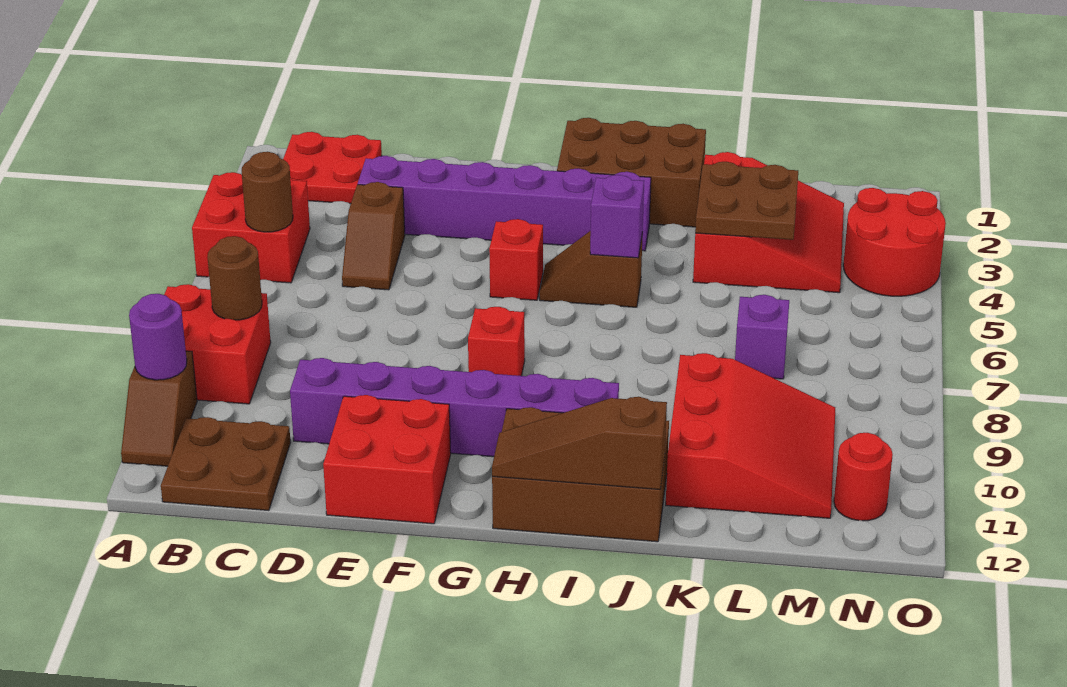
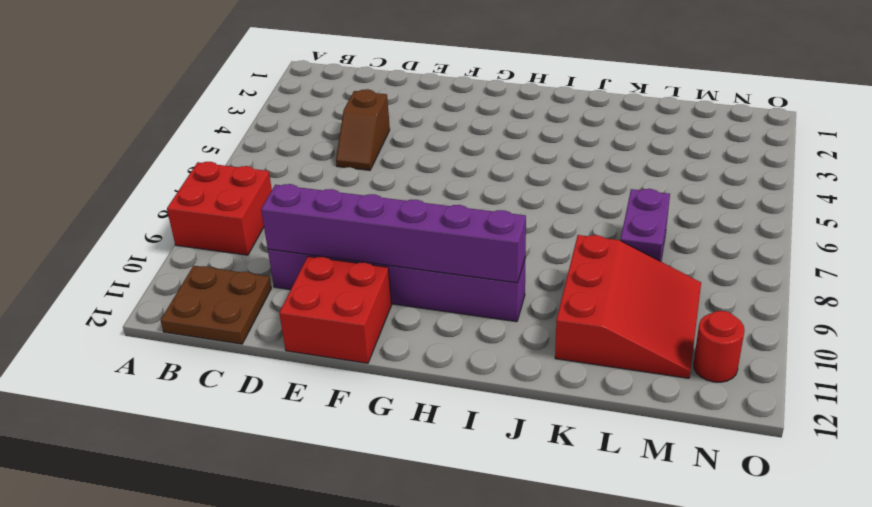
purple 1x6 brick [261,184,526,283] -> purple 1x6 brick moved to [358,156,651,251]
purple 1x2 brick [621,189,670,261] -> purple 1x1 brick [735,295,789,379]
none -> red 2x2 brick [192,172,310,283]
none -> brown 1x2 slope [121,351,197,466]
none -> red 2x2 plate [283,132,382,204]

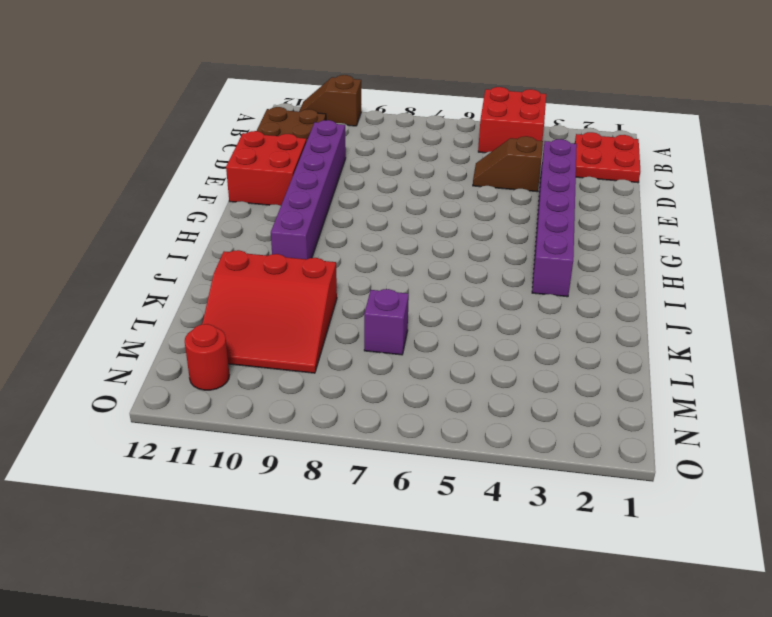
none -> red 2x2 brick [164,284,271,404]
none -> red 1x1 brick [489,219,543,300]
none -> red 1x1 brick [468,306,525,376]

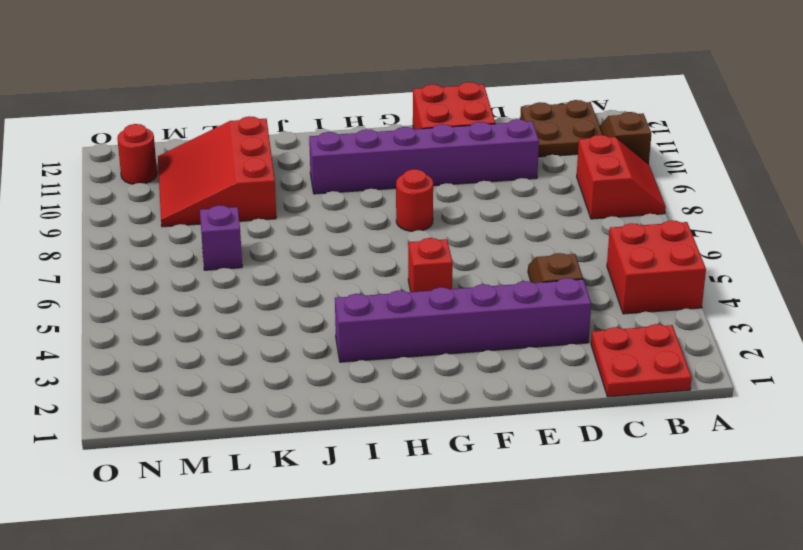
red 2x2 slope [577,135,666,219] -> red 2x2 brick [164,284,271,404]
red 1x1 round brick [396,169,433,231] -> red 1x1 brick [468,306,525,376]
none -> brown 2x3 brick [557,118,706,227]
none -> brown 1x2 slope [540,231,643,307]
none -> brown 2x3 brick [492,407,669,542]

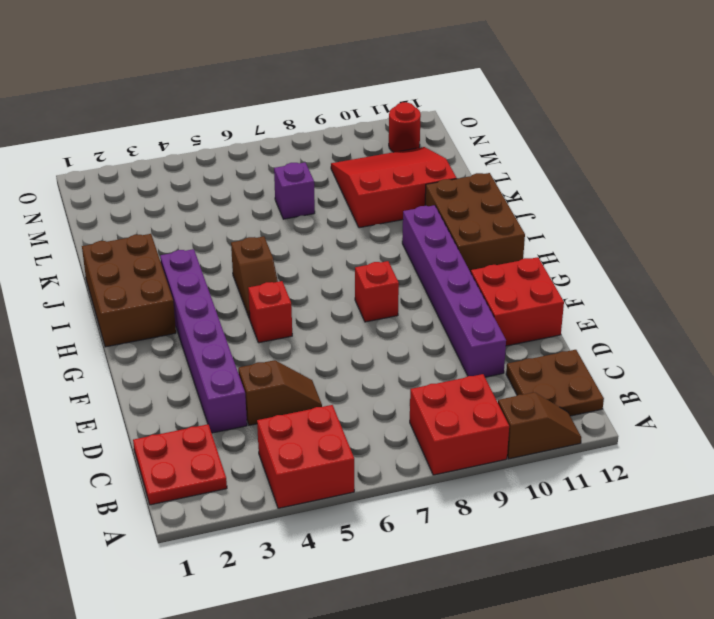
none -> red 3x3 slope [693,152,844,293]
none -> red 2x2 round brick [843,188,946,296]
none -> purple 1x1 round brick [129,294,187,380]

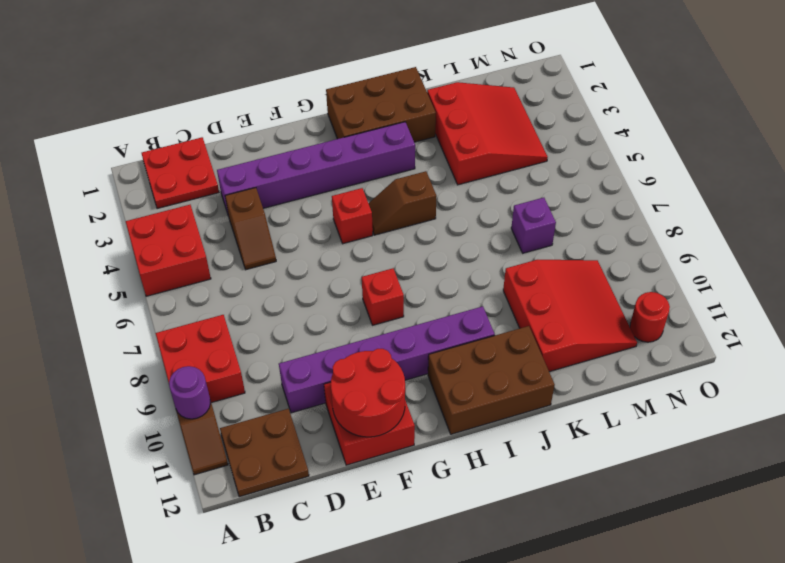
red 2x2 round brick [331,349,405,437] -> red 2x2 round brick moved to [843,188,946,296]
none -> brown 1x1 round brick [242,152,293,232]
none -> brown 1x1 round brick [207,236,262,320]
none -> brown 1x3 slope [492,397,667,489]

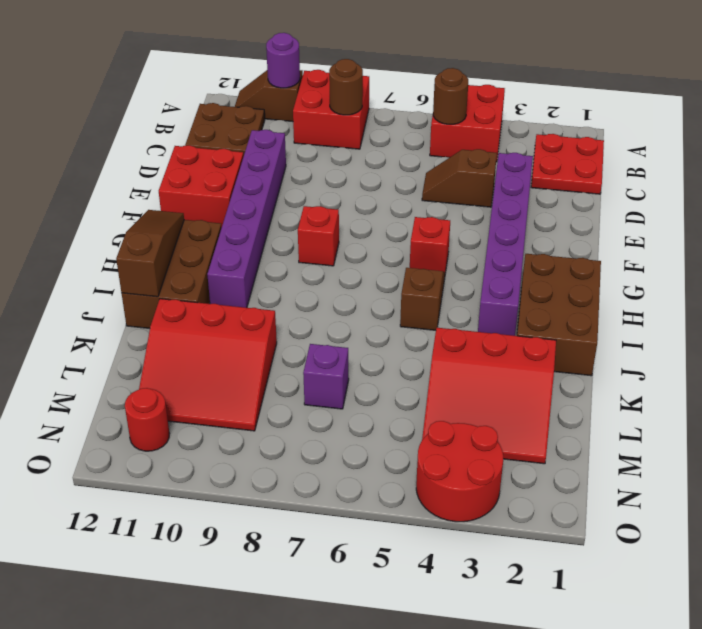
none -> purple 1x1 brick [590,175,644,258]
none -> brown 2x2 plate [695,162,798,240]

